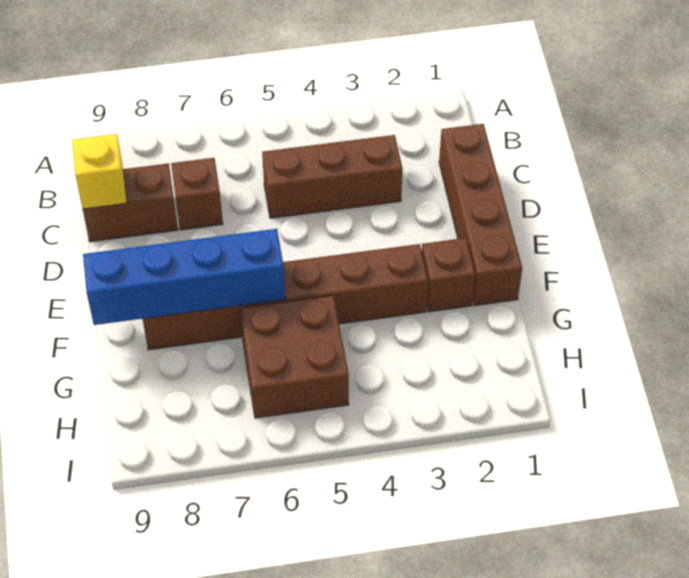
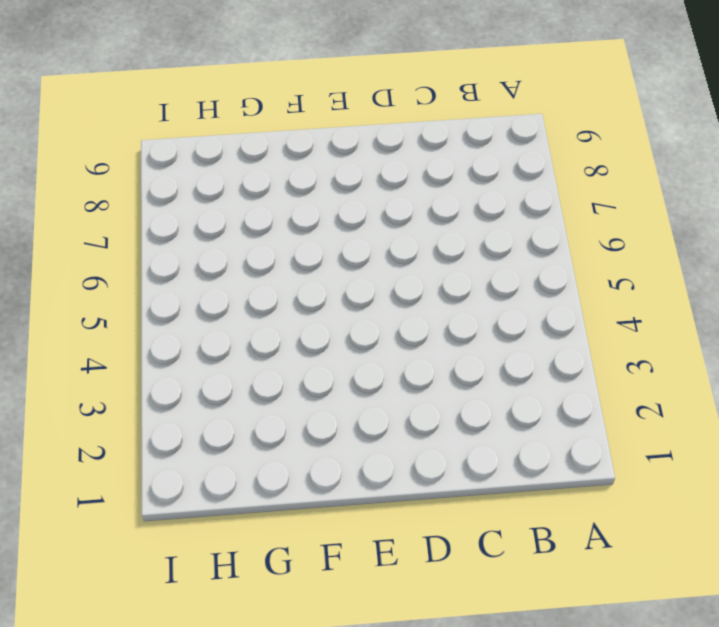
none -> brown 1x4 brick [439,124,522,306]
none -> brown 1x3 brick [262,135,403,218]

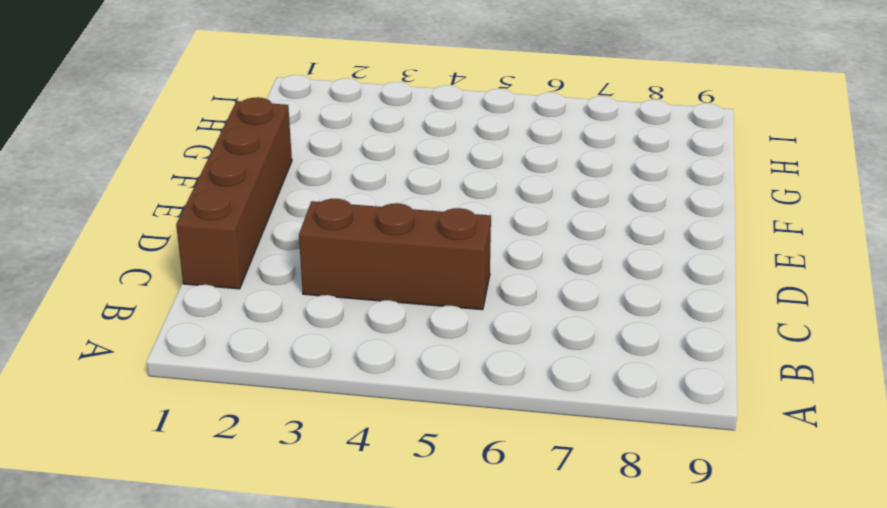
none -> brown 1x1 brick [171,158,223,230]
none -> brown 1x2 brick [83,163,178,242]

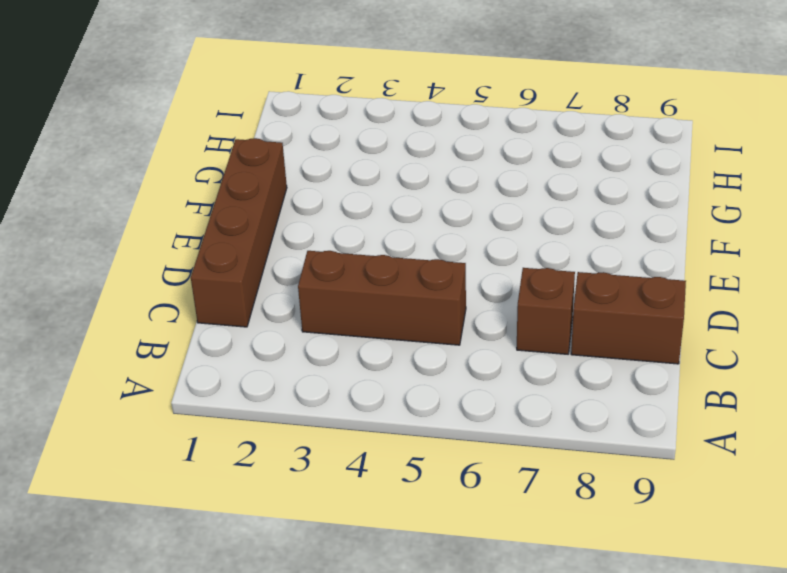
none -> brown 1x1 brick [422,238,475,312]
none -> brown 1x6 brick [143,244,428,350]

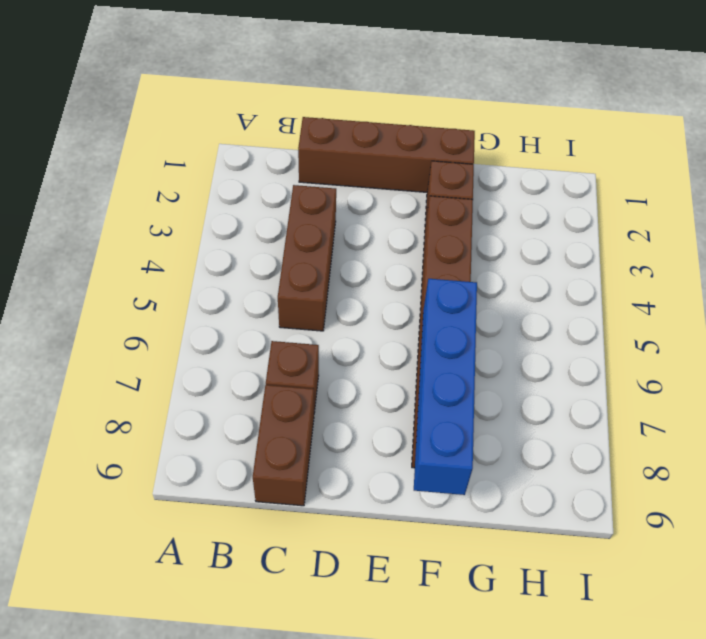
none -> brown 2x2 brick [240,296,349,418]
none -> yellow 1x1 brick [72,134,127,209]

